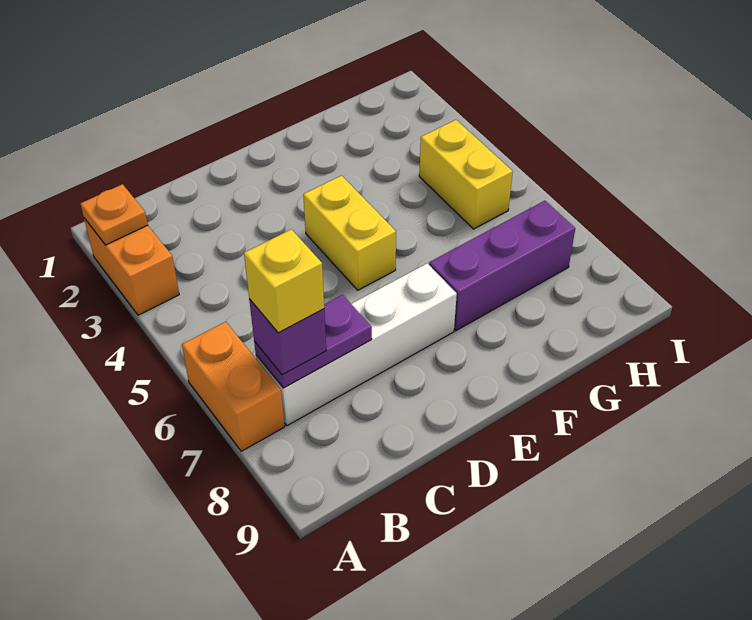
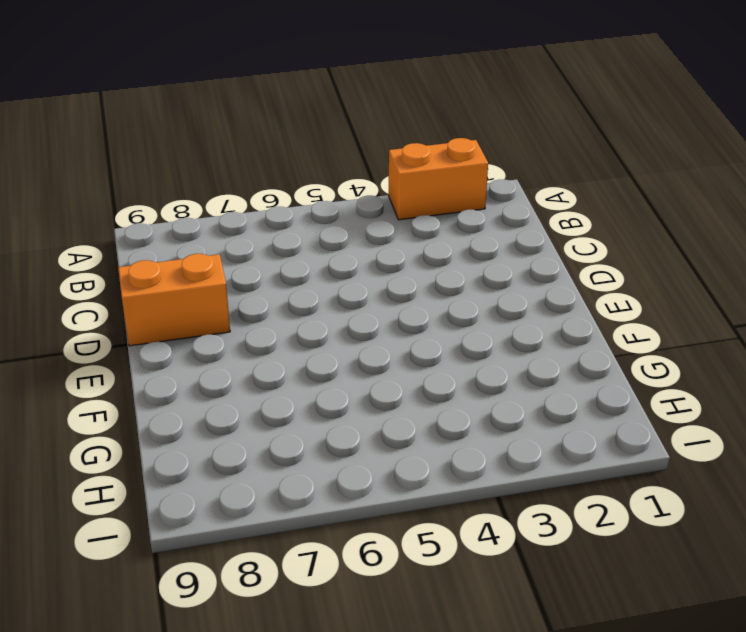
orange 1x2 brick [118,254,230,346] -> orange 1x2 brick moved to [182,322,285,451]
none -> white 1x4 brick [256,263,457,426]
none -> yellow 1x2 brick [303,176,396,290]

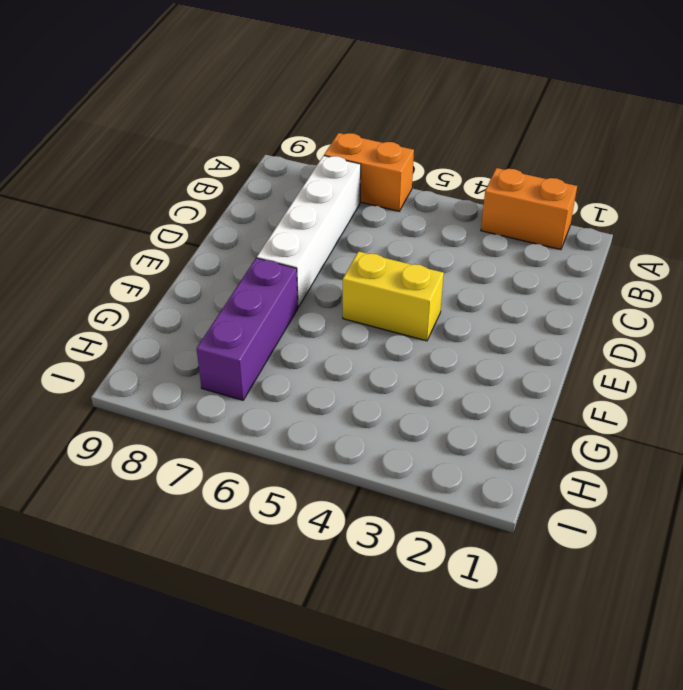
none -> yellow 1x2 brick [419,120,513,229]
none -> orange 1x1 plate [80,184,148,245]

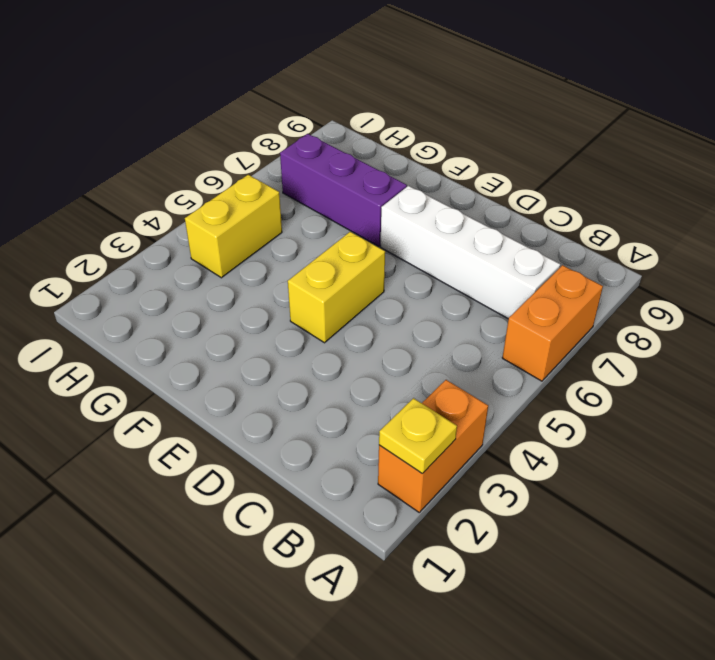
yellow 1x1 plate [379,398,457,474] -> orange 1x1 plate [80,184,148,245]
none -> purple 1x2 plate [254,295,372,388]
none -> purple 1x1 brick [249,299,326,375]

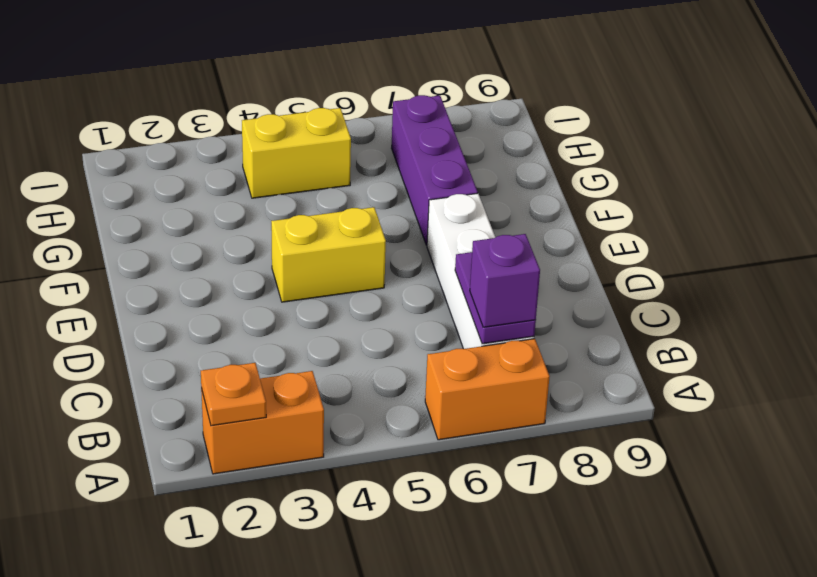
none -> yellow 1x1 brick [244,229,324,333]

